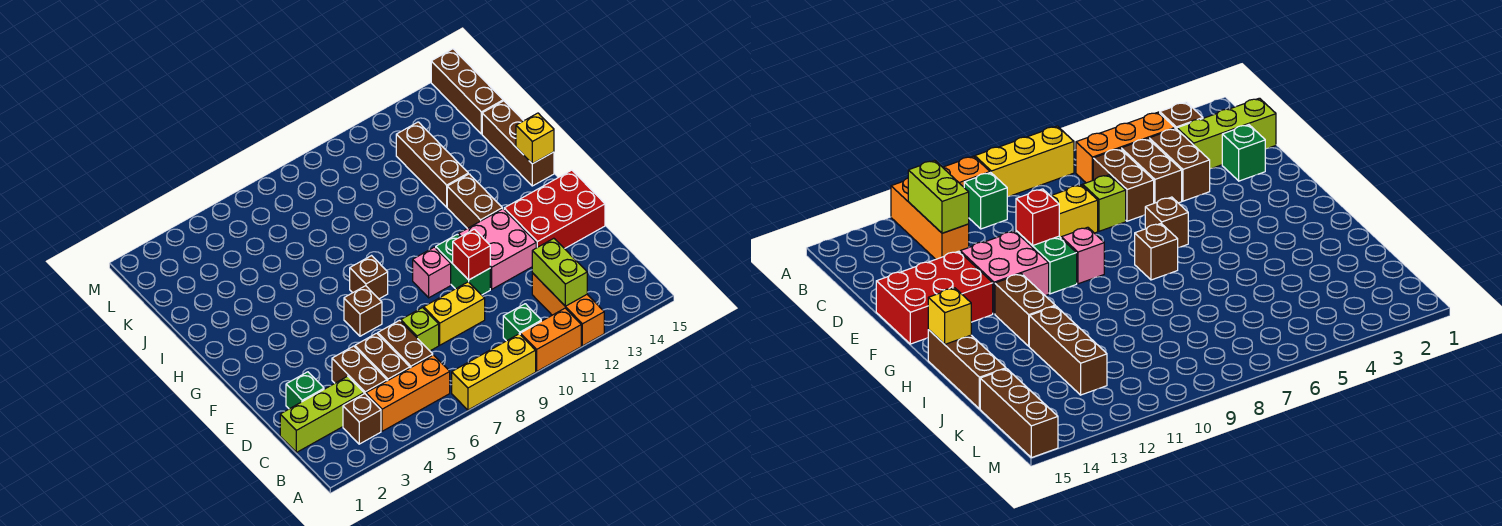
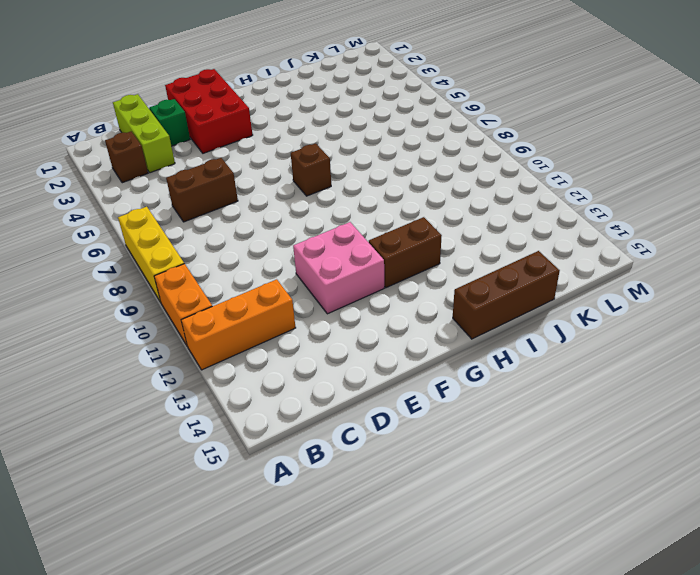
red 2x3 brick [165,69,253,153] -> red 2x3 brick moved to [504,170,605,249]
none -> orange 1x3 brick [366,355,450,431]
none -> green 1x1 brick [503,304,541,341]
none -> brown 1x2 brick [332,346,387,394]

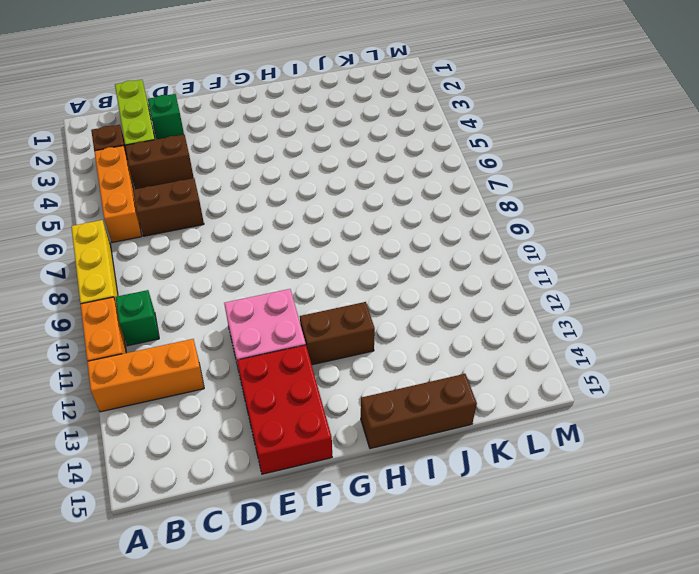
none -> brown 1x2 brick [355,333,410,381]
none -> lime 1x1 brick [401,308,439,351]
none -> yellow 1x2 brick [424,282,485,345]

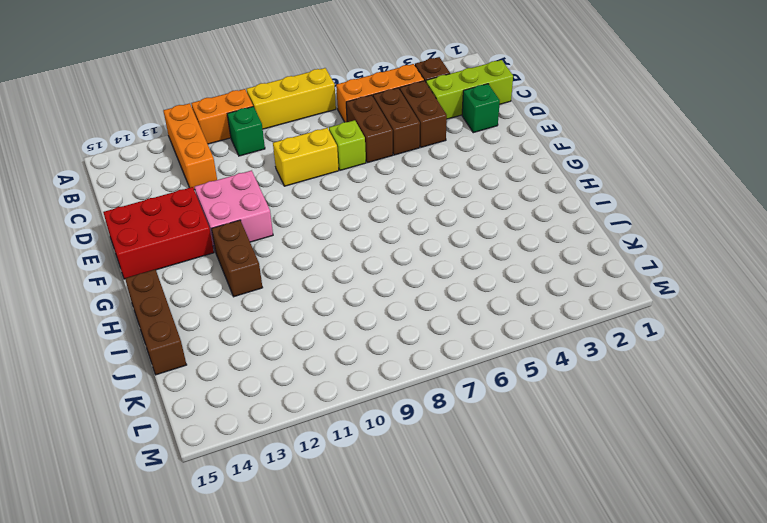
none -> green 1x2 brick [436,234,490,295]
none -> brown 1x1 brick [344,286,382,336]
none -> pink 1x1 brick [413,247,451,298]

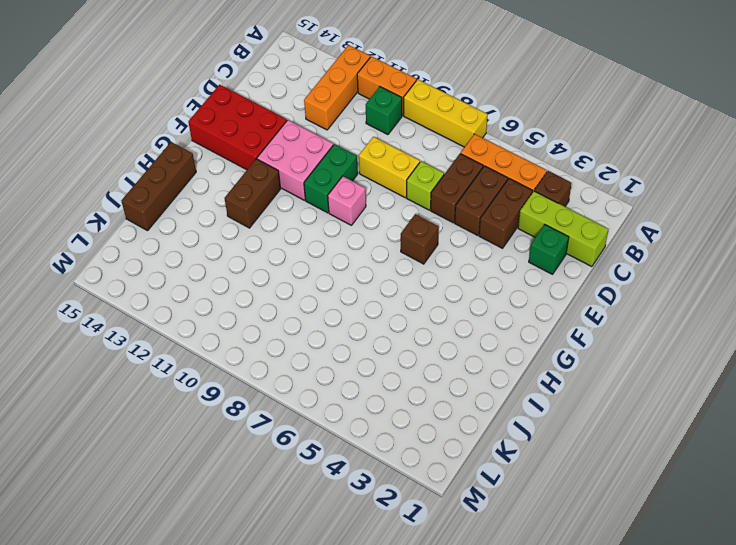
none -> brown 1x1 brick [350,256,388,299]
none -> brown 1x3 brick [396,122,468,207]
none -> brown 1x3 brick [431,49,503,134]

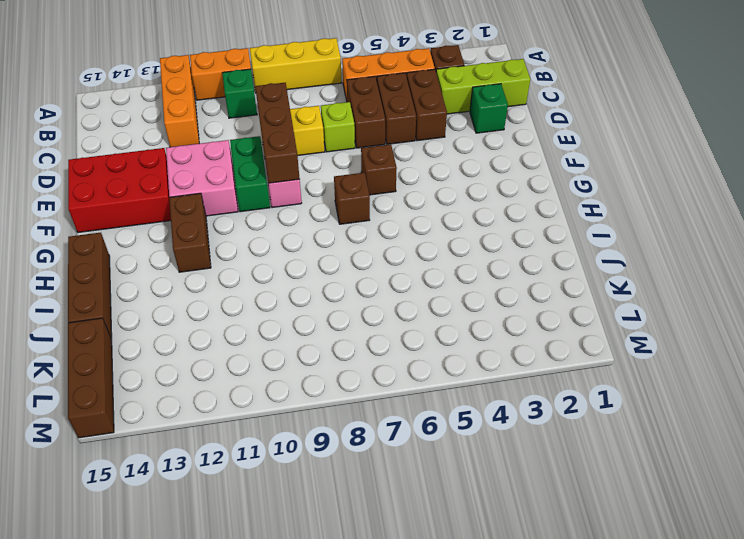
brown 1x3 brick [255,83,300,183] -> brown 1x3 brick moved to [396,122,468,207]
none -> lime 1x2 brick [532,238,587,306]
none -> red 1x1 brick [453,229,490,280]
none -> yellow 1x1 brick [516,113,554,164]

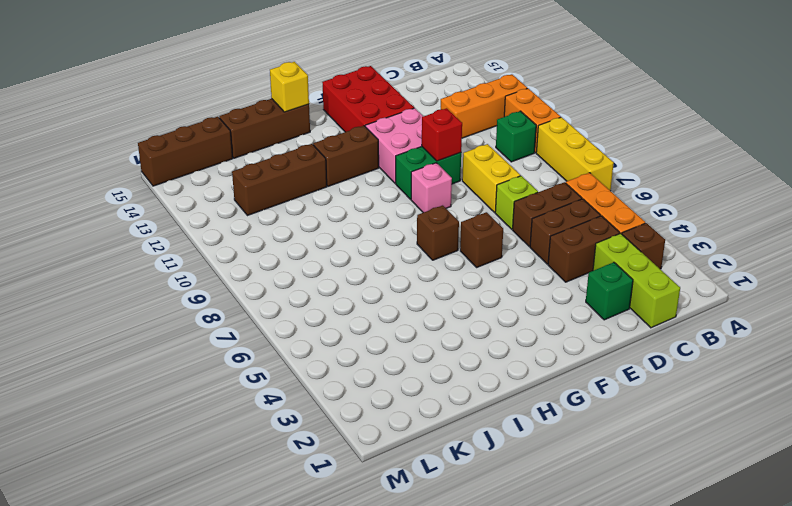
none -> lime 1x2 brick [532,238,587,306]

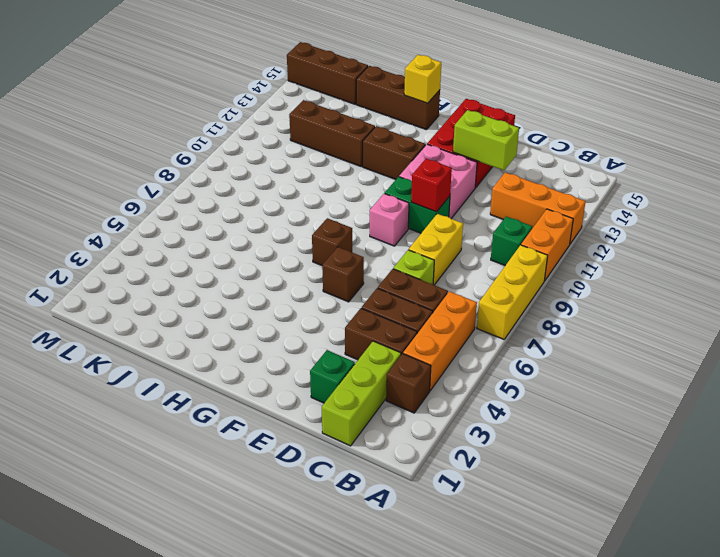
lime 1x2 brick [453,110,519,170] -> lime 1x2 brick moved to [532,238,587,306]

